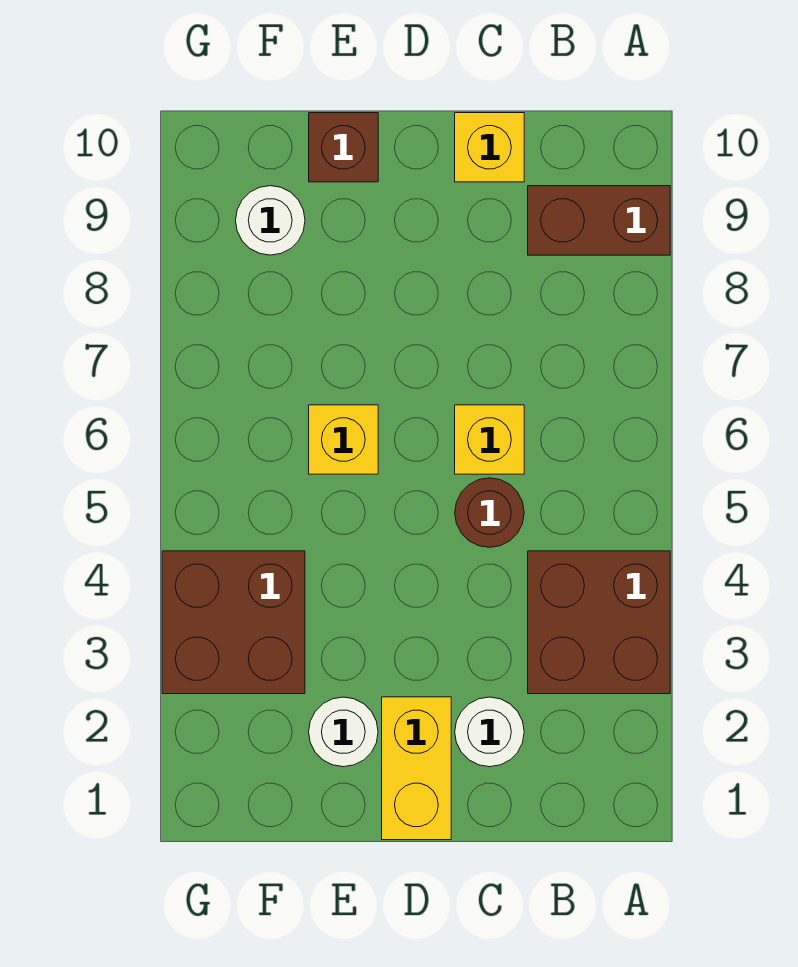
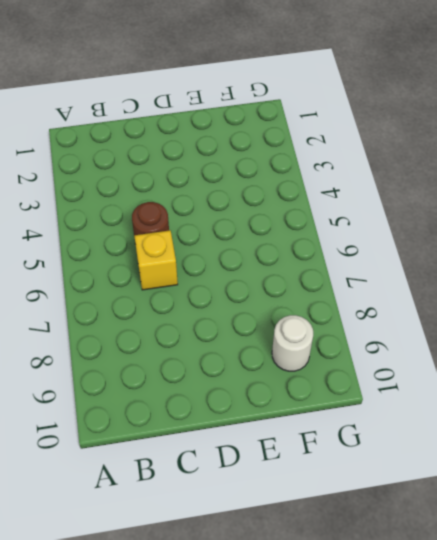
none -> brown 2x2 brick [528,551,670,694]
none -> brown 1x2 brick [528,186,670,255]
none -> white 1x1 round brick [455,697,524,767]

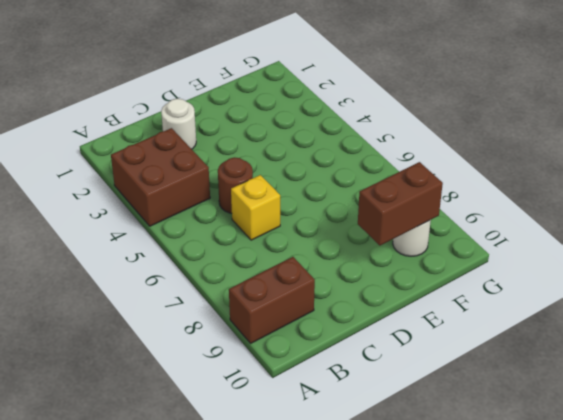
brown 1x2 brick [358,162,443,246] -> none
none -> yellow 1x1 brick [455,113,524,182]
none -> yellow 1x2 brick [382,697,451,840]
none -> white 1x1 round brick [309,697,378,767]

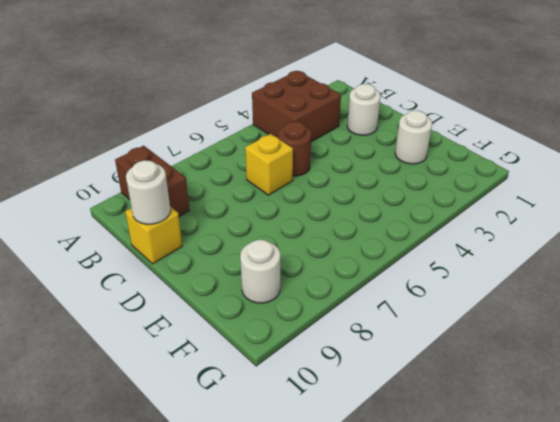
white 1x1 round brick [126,160,171,224] -> none
none -> yellow 1x2 brick [382,697,451,840]
none -> yellow 1x1 brick [309,405,378,474]
none -> brown 1x1 brick [309,113,378,182]

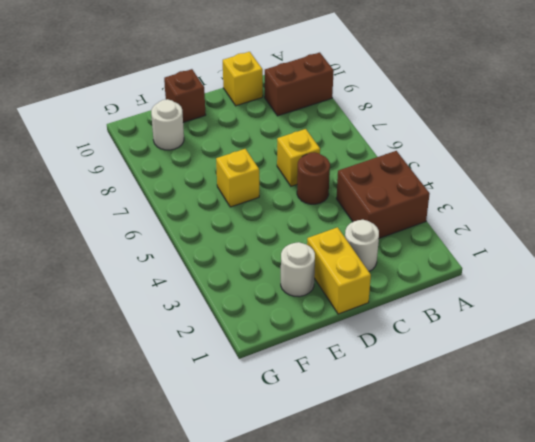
none -> brown 2x2 brick [162,551,305,694]

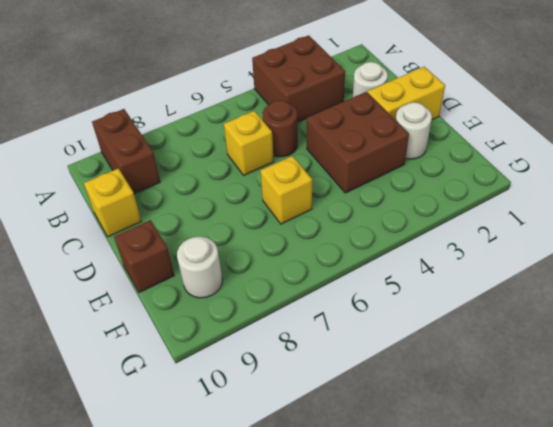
brown 2x2 brick [307,92,409,193] -> brown 2x2 brick moved to [162,551,305,694]

